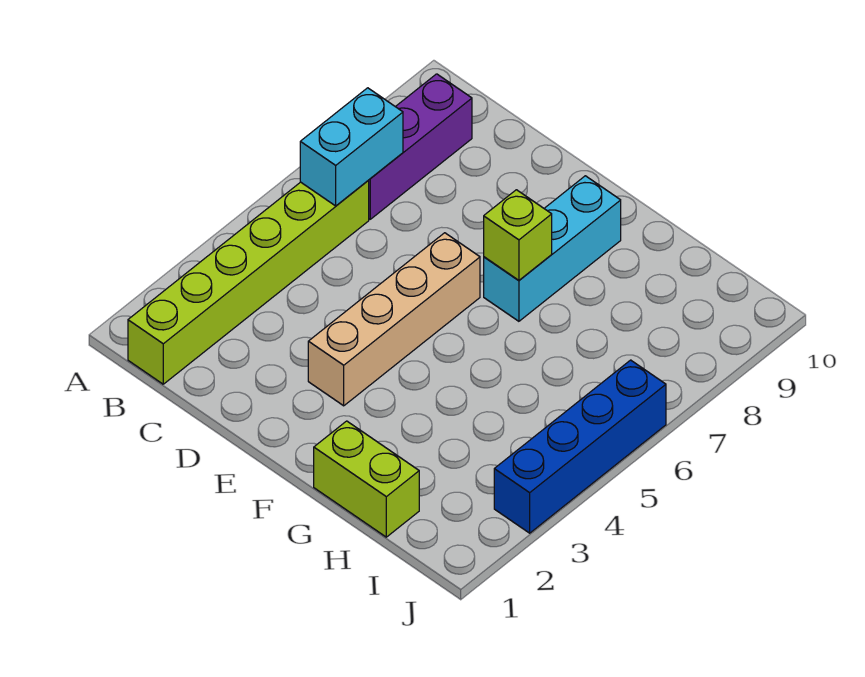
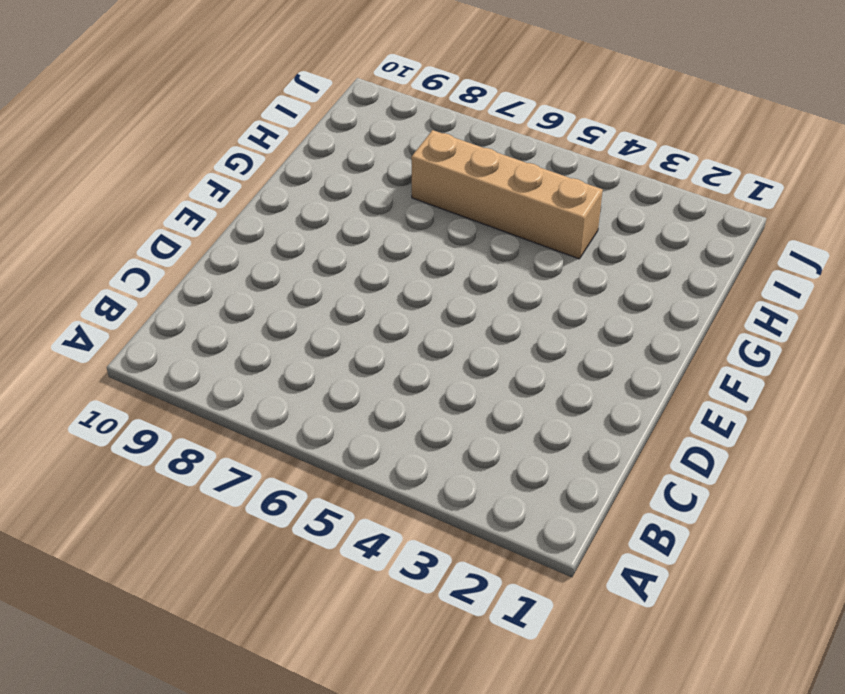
tan 1x4 brick [411,130,603,259] -> tan 1x4 brick moved to [308,233,480,406]
none -> lime 1x6 brick [128,181,369,384]
none -> purple 1x3 brick [368,74,472,219]

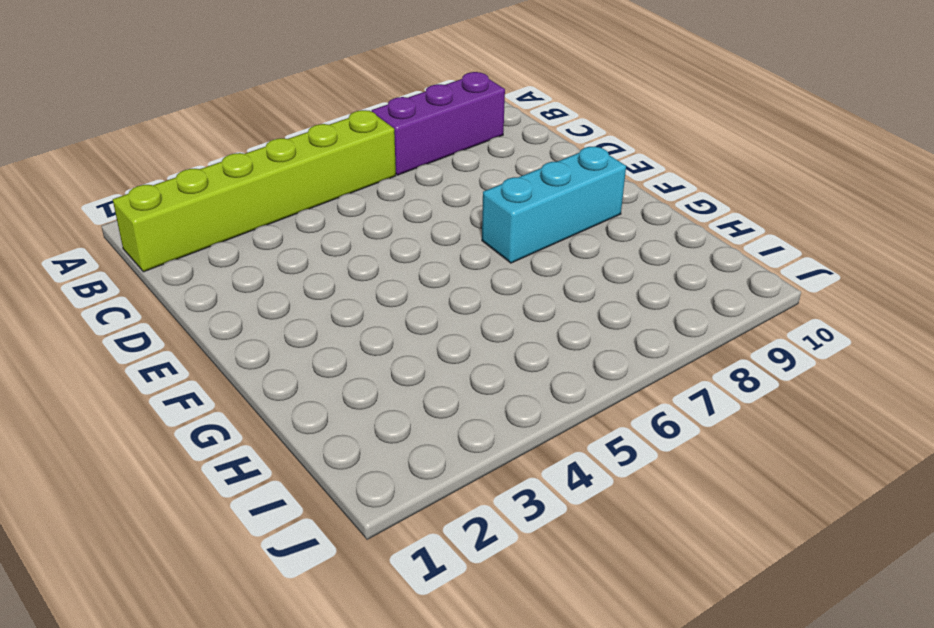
none -> tan 1x4 brick [308,233,480,406]
none -> lime 1x2 brick [314,421,419,537]

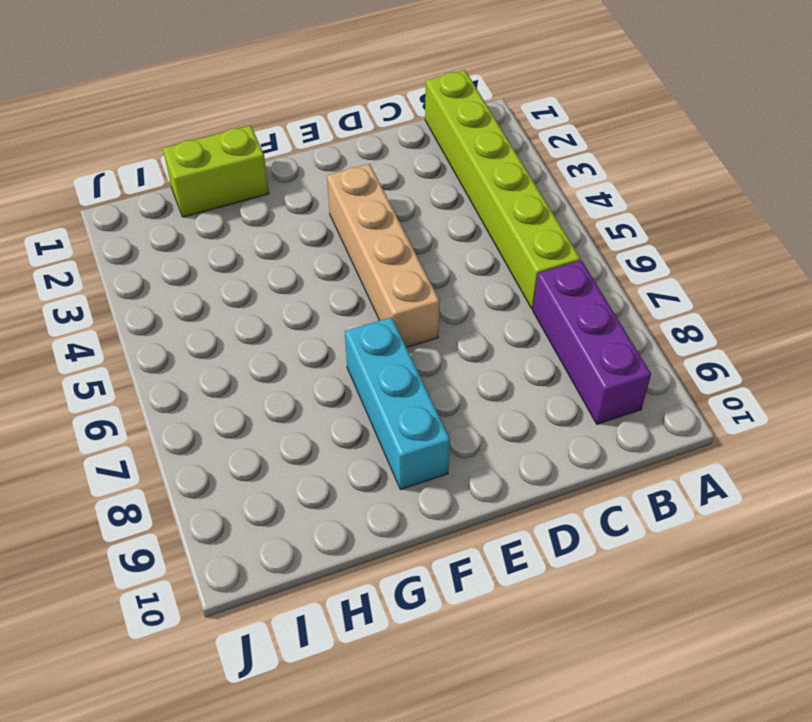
none -> blue 1x4 brick [494,360,666,533]
none -> cyan 1x2 brick [300,88,403,206]

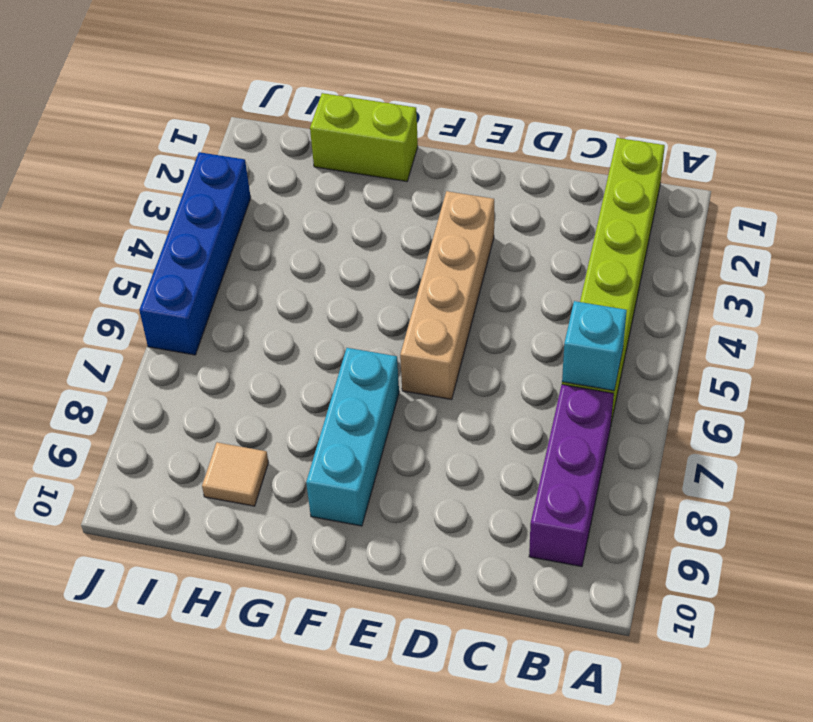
cyan 1x1 brick [562,301,627,391] -> cyan 1x2 brick [300,88,403,206]
tan 1x1 tile [202,442,268,506] -> none
none -> lime 1x1 brick [484,190,552,280]

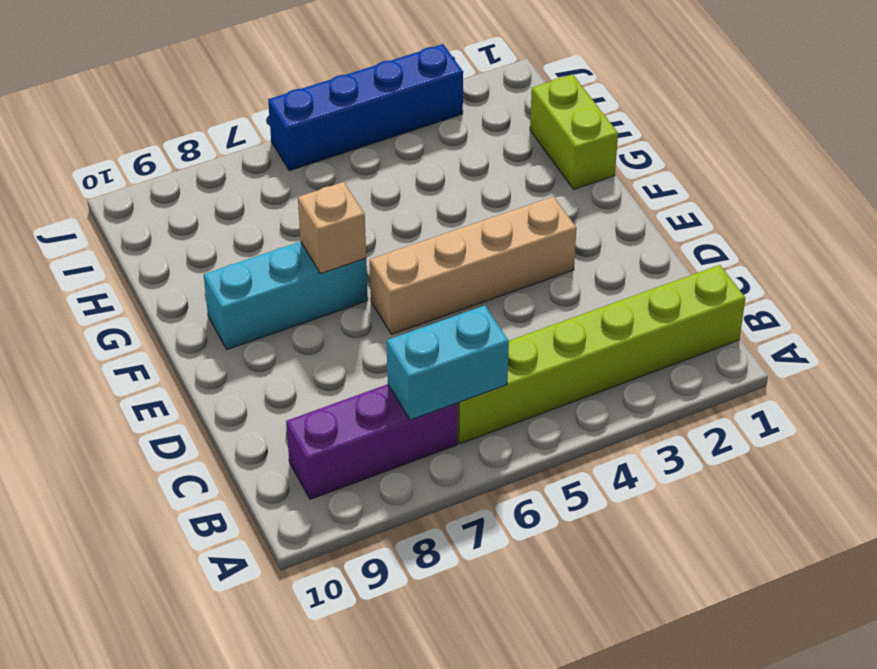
tan 1x1 brick [298,182,366,274] -> lime 1x1 brick [484,190,552,280]

